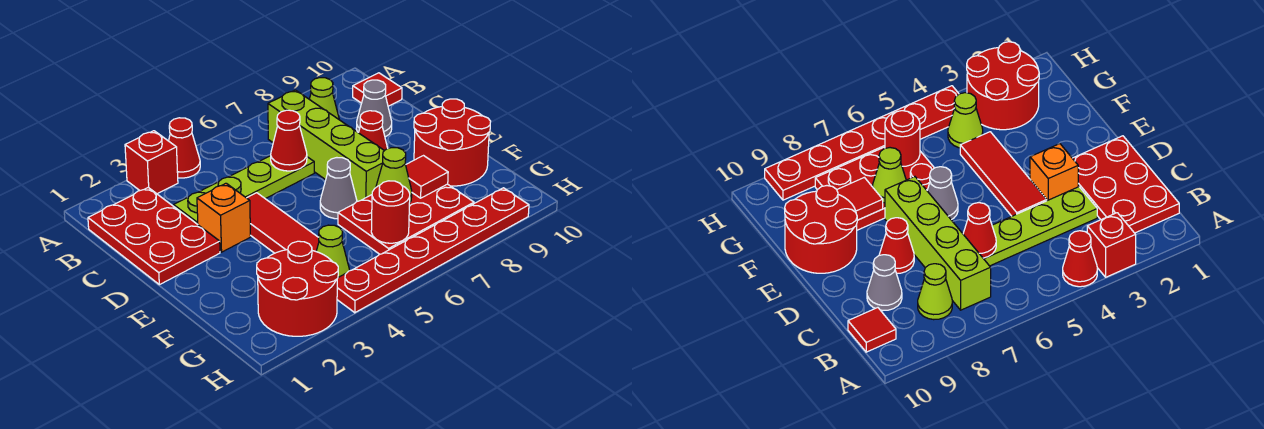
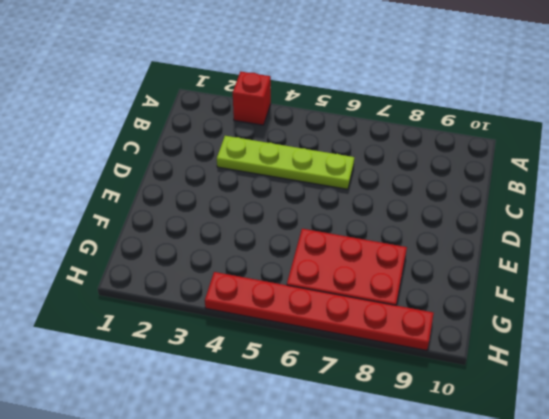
none -> red 1x1 cone [169,118,200,178]
none -> red 2x3 plate [88,187,220,285]
none -> lime 1x4 brick [268,90,384,201]

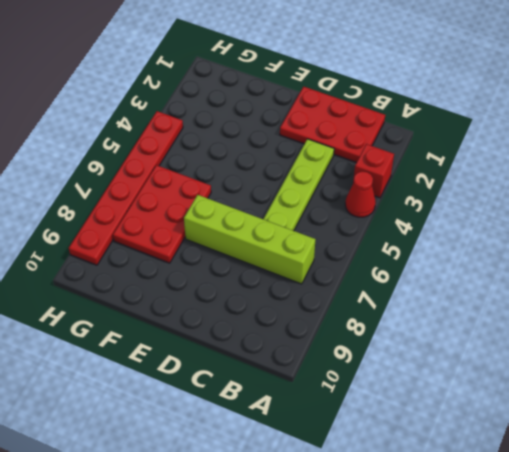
none -> lime 1x1 cone [309,78,339,119]
none -> red 1x1 tile [353,73,402,106]
none -> grey 1x1 cone [356,80,392,137]

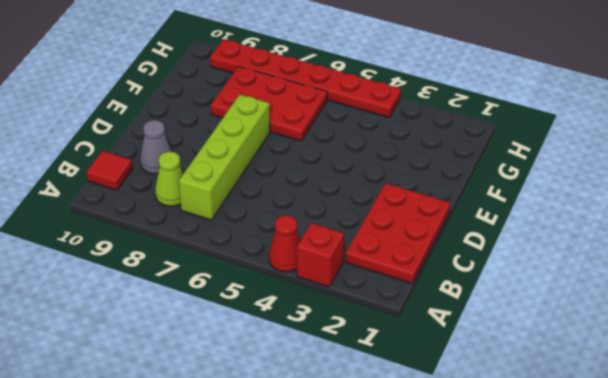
none -> lime 1x4 plate [174,156,314,224]
none -> orange 1x1 brick [197,183,251,252]
none -> red 1x3 tile [247,193,319,253]

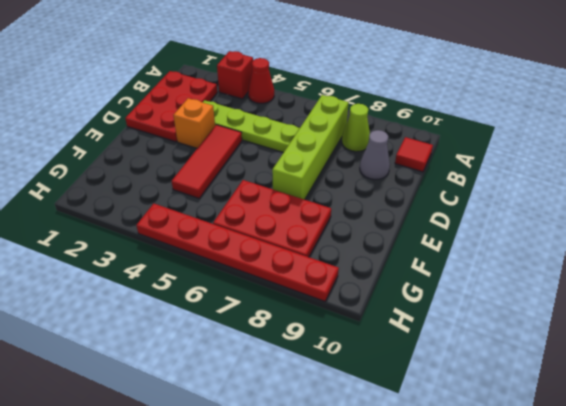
none -> red 1x1 cone [359,111,388,151]
none -> grey 1x1 cone [320,158,357,219]
none -> red 2x2 round brick [414,99,491,186]

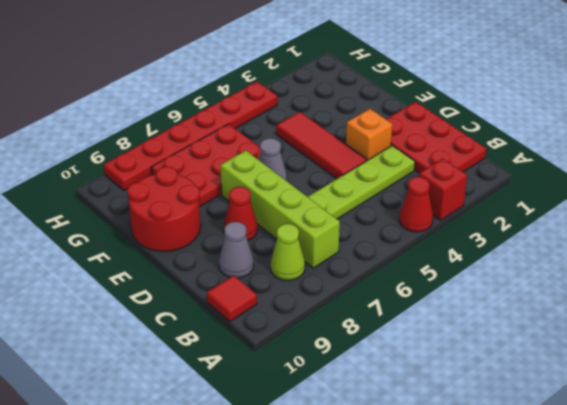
none -> red 2x2 round brick [257,241,338,336]
none -> lime 1x1 cone [316,225,349,277]
none -> red 1x1 cone [271,110,307,171]

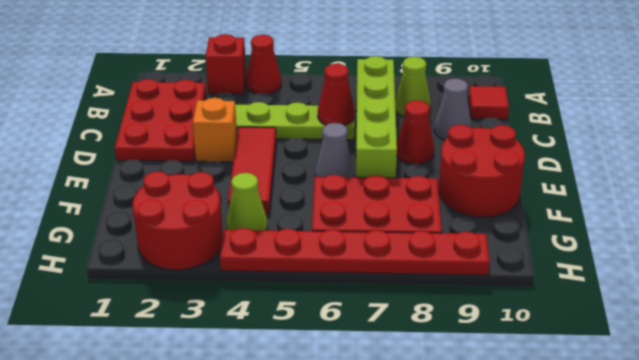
none -> lime 1x1 cone [376,148,412,202]
none -> red 1x1 tile [406,156,448,198]
none -> red 1x1 round brick [371,181,410,243]

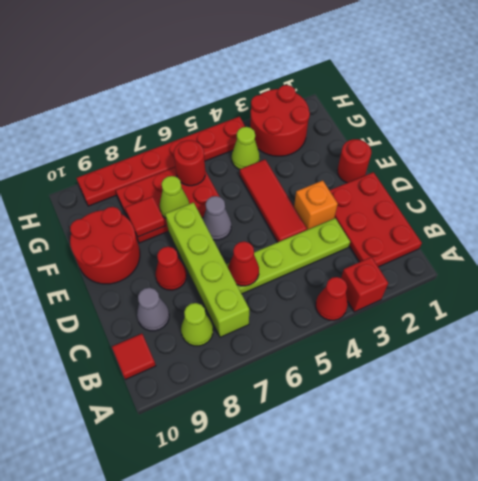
red 1x1 round brick [337,139,371,183] -> none

